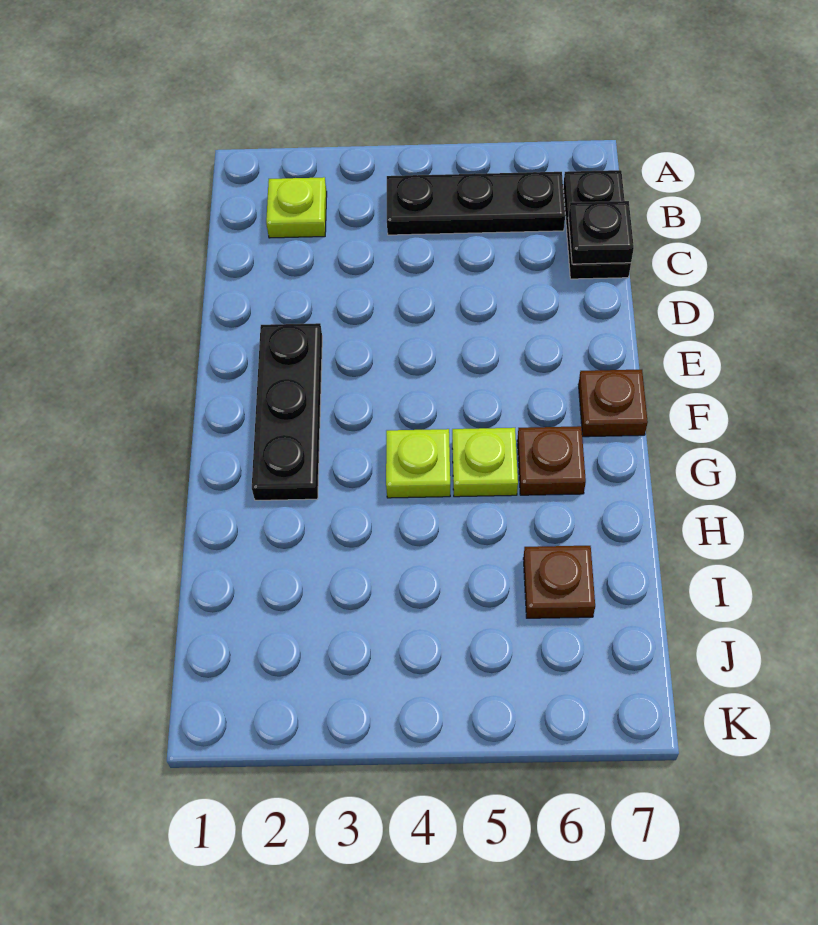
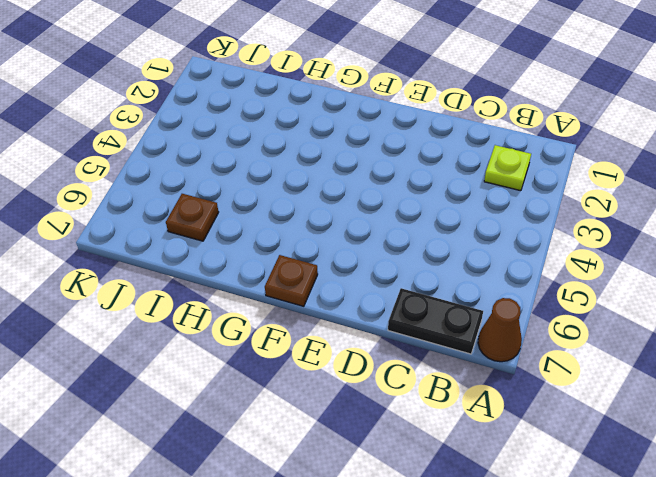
brown 1x1 cone [478,298,522,362] -> none
none -> black 1x3 plate [387,172,565,235]
none -> black 1x3 plate [252,323,322,500]

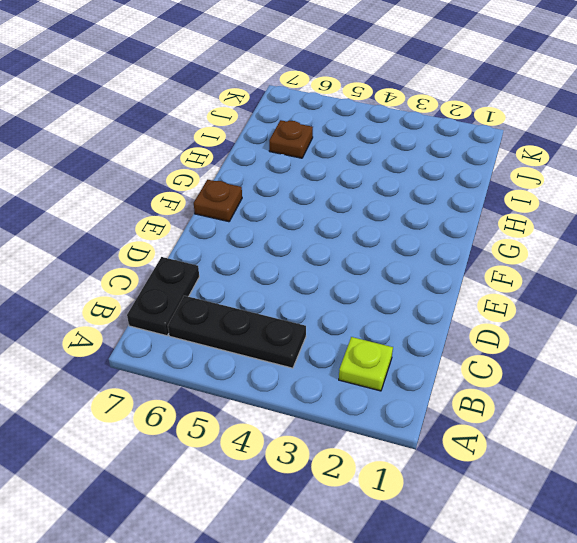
none -> black 1x3 plate [252,323,322,500]
none -> lime 1x1 plate [386,429,450,498]

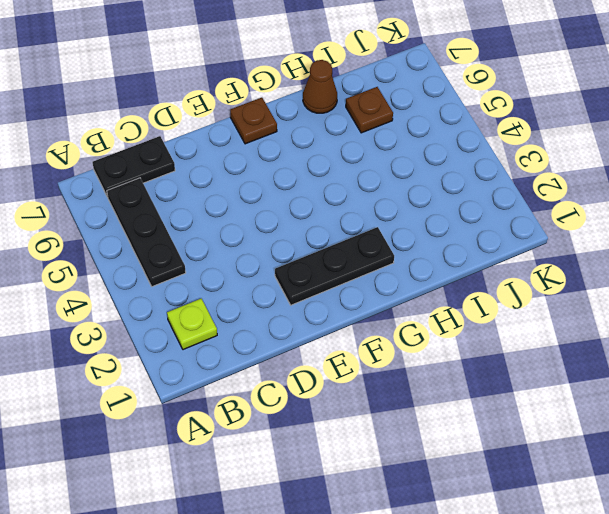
brown 1x1 cone [303,60,337,113] -> none
none -> lime 1x1 plate [386,429,450,498]
none -> lime 1x1 plate [452,428,518,497]

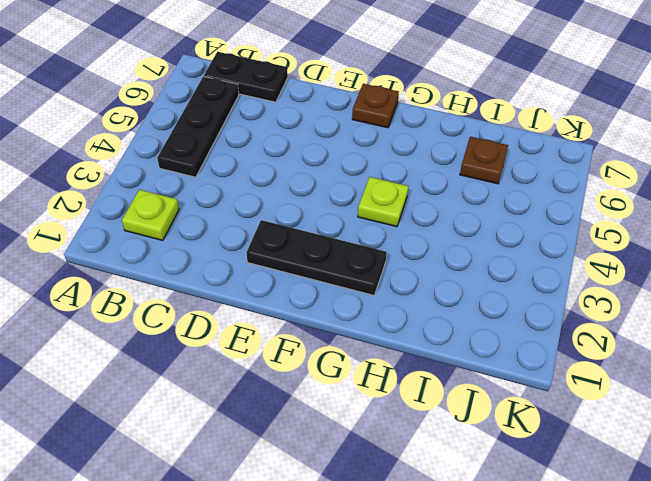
none -> lime 1x1 plate [452,428,518,497]
none -> brown 1x1 plate [517,426,586,495]

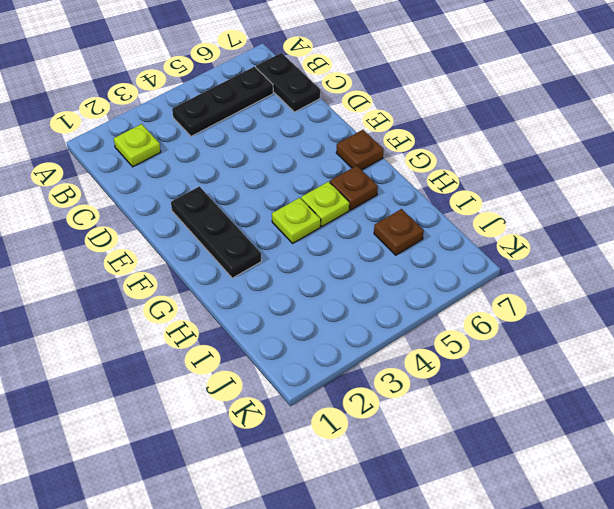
none -> black 1x1 plate [568,201,634,264]

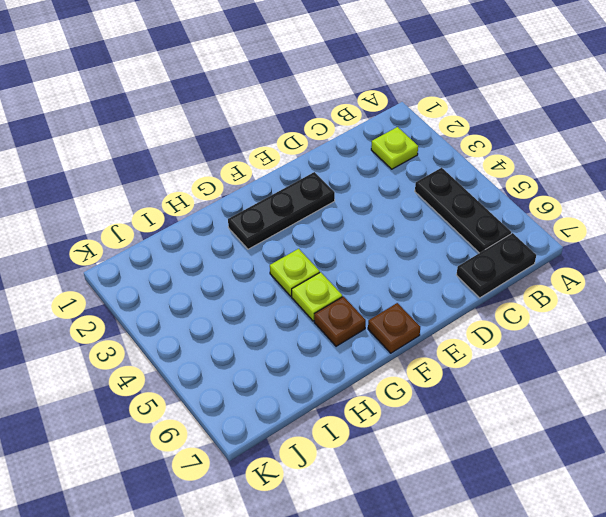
none -> brown 1x1 plate [523,546,595,618]
none -> black 1x1 plate [568,201,634,264]

